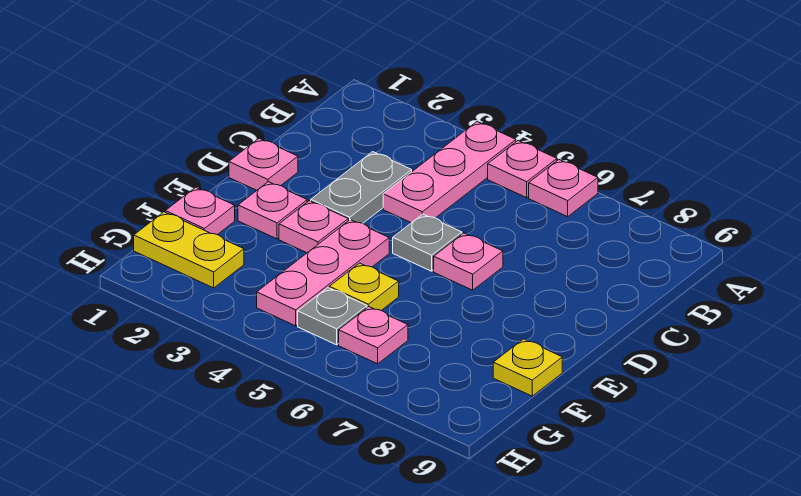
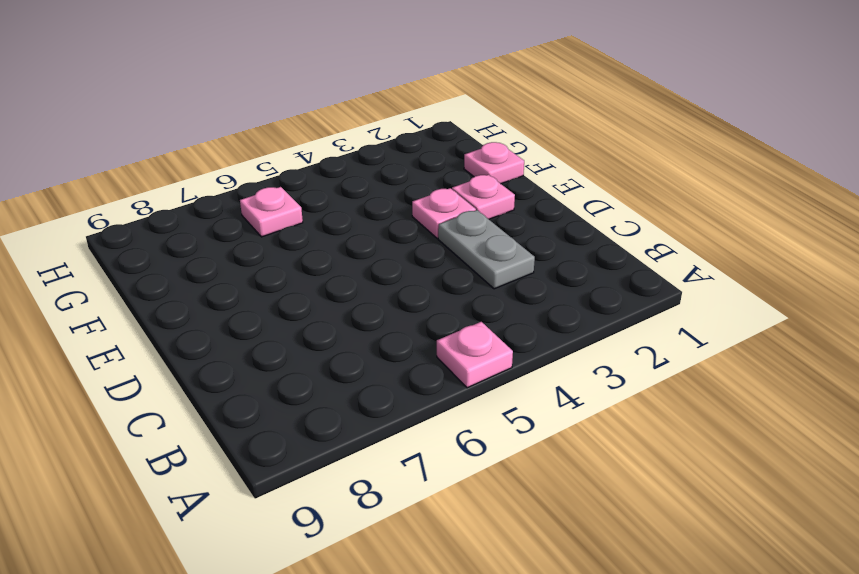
none -> pink 1x3 plate [383,122,516,223]
none -> pink 1x1 plate [529,160,598,217]
none -> pink 1x1 plate [229,138,298,191]

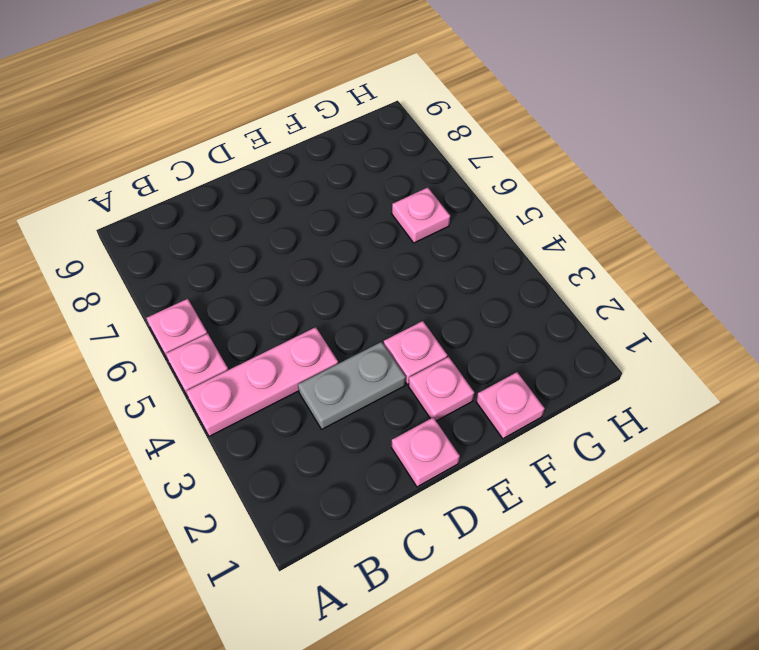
none -> grey 1x1 plate [393,214,462,271]
none -> pink 1x1 plate [434,233,503,290]
none -> pink 1x3 plate [257,220,389,326]

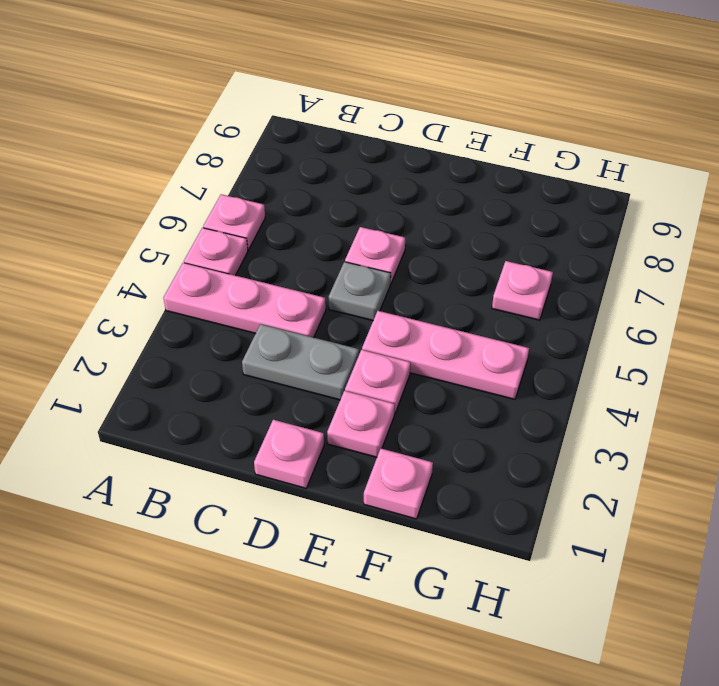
none -> yellow 1x1 plate [329,263,399,310]
none -> yellow 1x1 plate [493,339,562,396]
none -> yellow 1x2 plate [134,212,244,288]

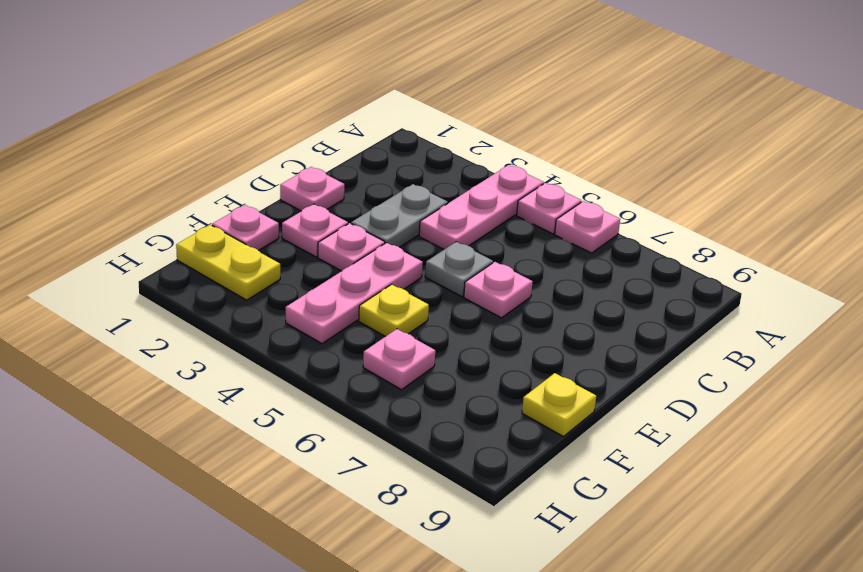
none -> grey 1x1 plate [298,288,367,345]

